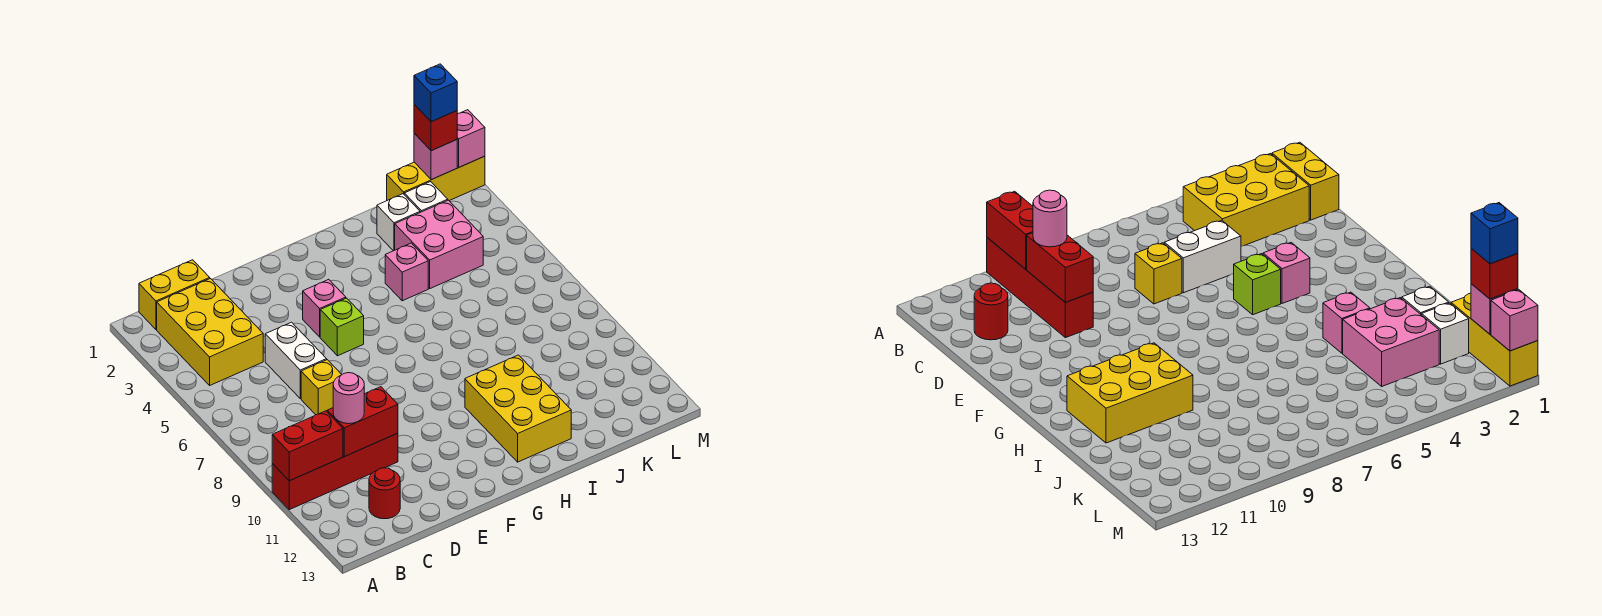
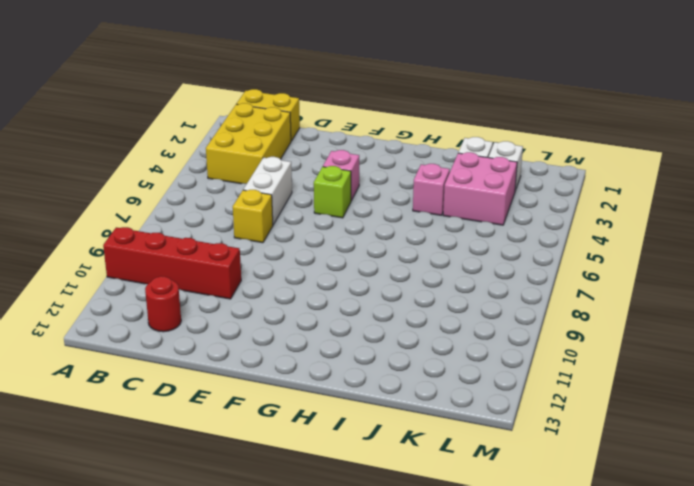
none -> yellow 2x3 brick [465,355,571,462]
none -> yellow 1x3 brick [387,156,485,201]
none -> red 1x2 brick [272,411,343,481]

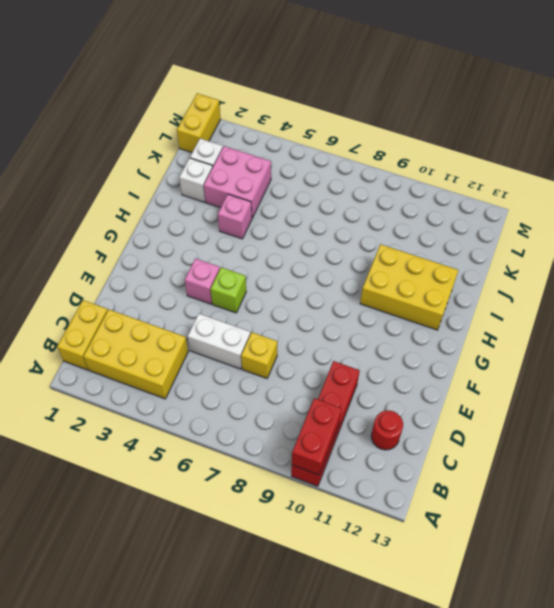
yellow 1x2 brick [177,93,221,152] -> yellow 1x3 brick [387,156,485,201]
none -> red 1x2 brick [327,387,398,457]
none -> pink 1x1 brick [414,134,457,180]
none -> pink 1x1 brick [457,110,485,167]

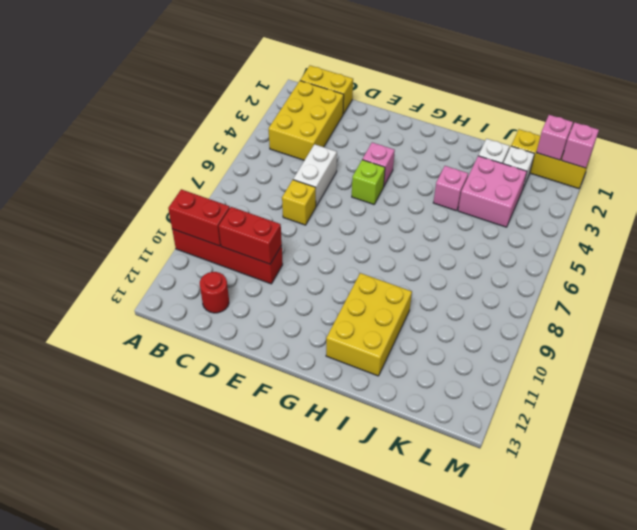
none -> pink 1x1 round brick [333,373,364,424]
none -> red 1x1 brick [414,105,457,151]
none -> blue 1x1 brick [414,64,457,122]

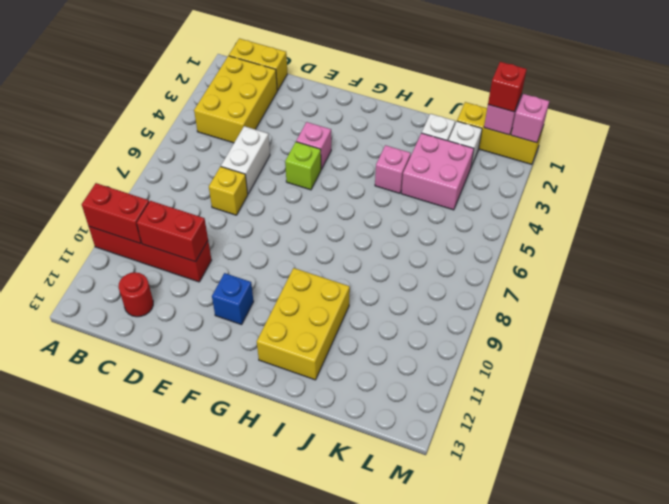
blue 1x1 brick [212,273,254,325] -> blue 1x1 brick moved to [414,64,457,122]
none -> pink 1x1 round brick [333,373,364,424]

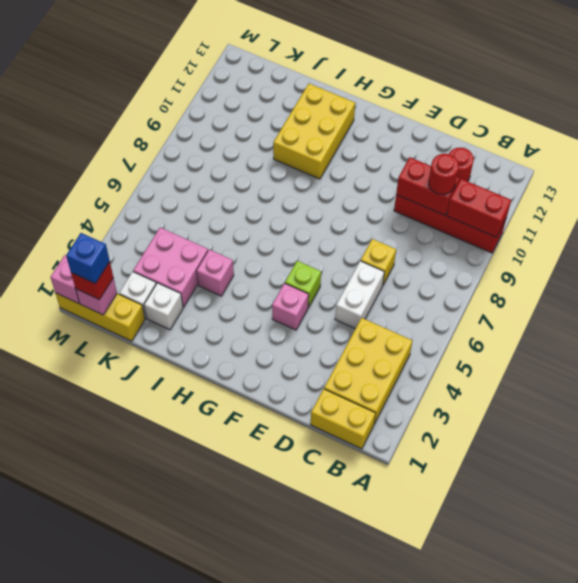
red 1x1 round brick [429,154,459,194] -> pink 1x1 round brick [333,373,364,424]

